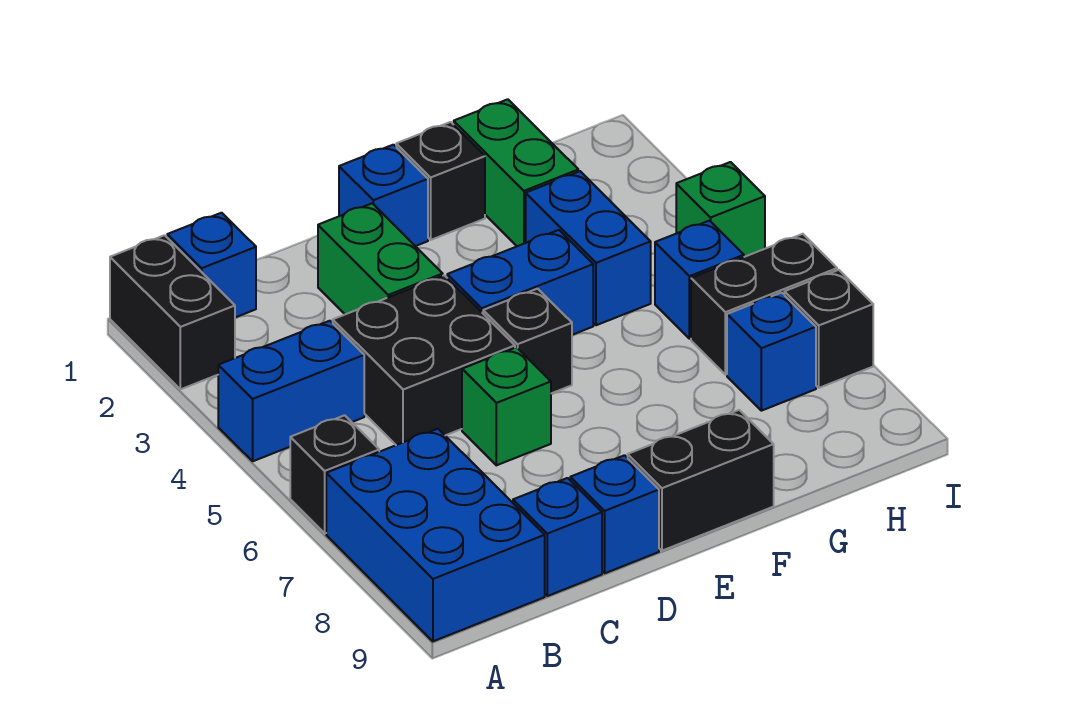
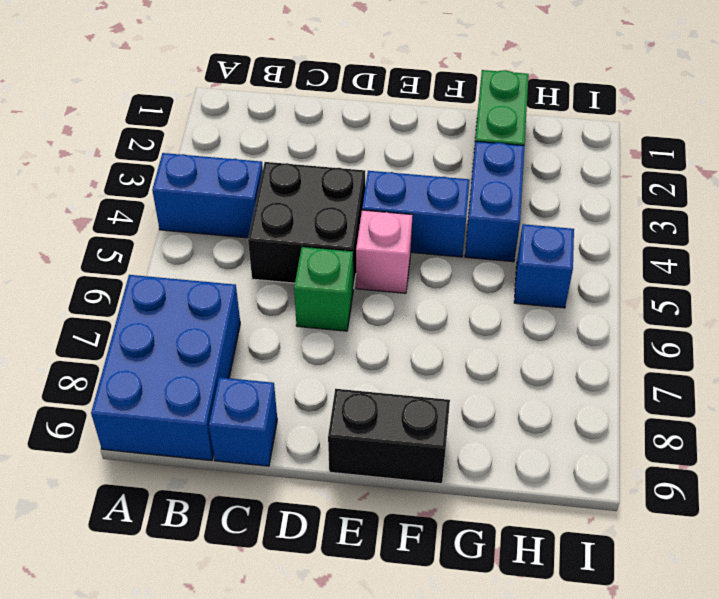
pink 1x1 brick [356,210,413,293] -> black 1x1 brick [483,289,572,393]
none -> black 1x2 brick [110,235,235,389]
none -> black 1x1 brick [290,415,379,533]
none -> blue 1x1 brick [167,213,256,317]

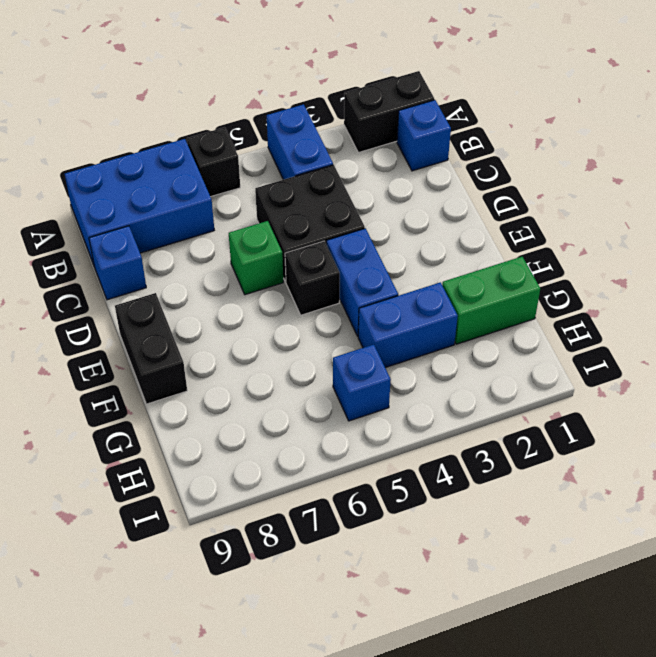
none -> green 1x2 brick [318,203,443,314]
none -> blue 1x1 brick [570,455,659,573]
none -> blue 1x1 brick [339,145,428,246]

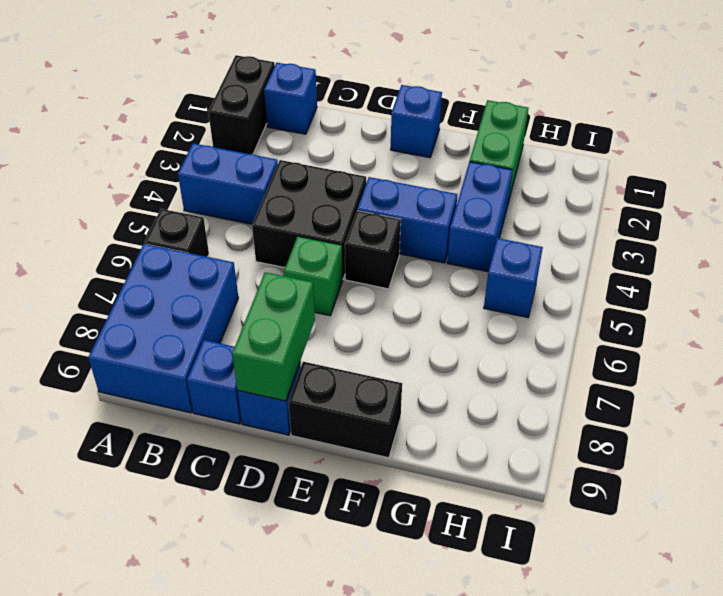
green 1x2 brick [232,272,315,401] -> green 1x2 brick moved to [318,203,443,314]
none -> black 1x1 brick [396,122,485,240]
none -> black 1x2 brick [691,234,837,375]
none -> blue 1x1 brick [727,293,816,411]

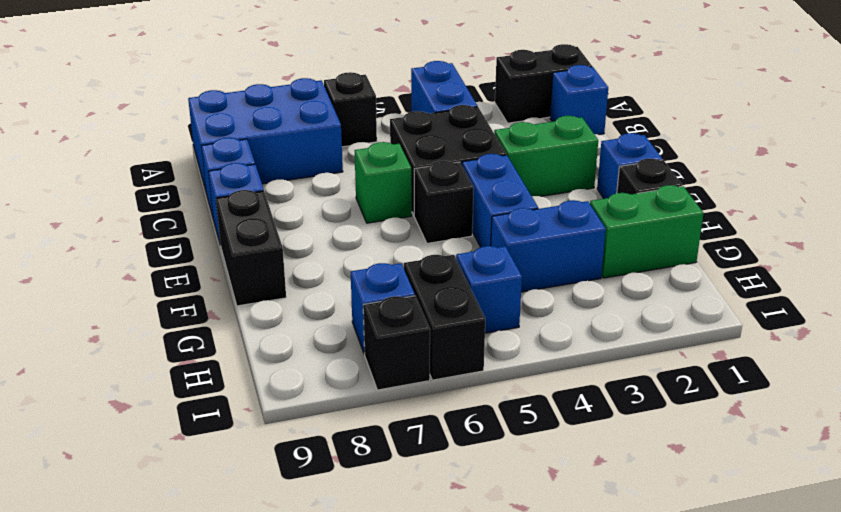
none -> green 1x1 brick [676,162,765,257]

